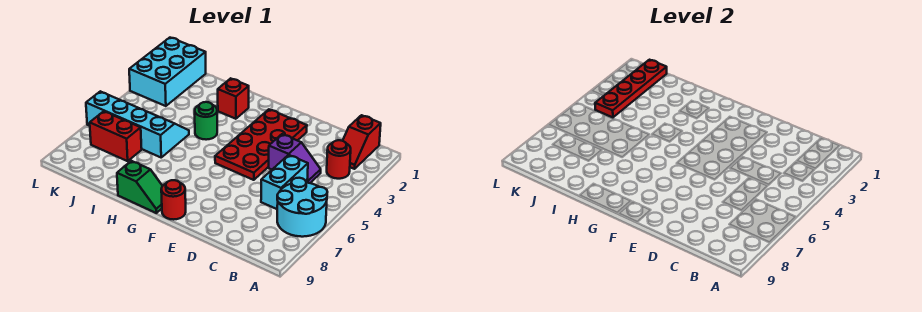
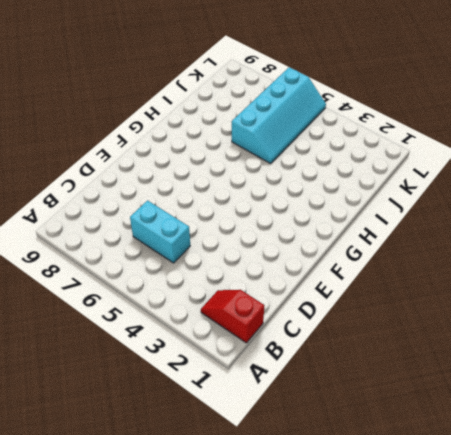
none -> cyan 2x2 round brick [277,178,327,237]
none -> red 1x1 round brick [327,140,351,179]
none -> purple 1x2 slope [268,134,321,183]

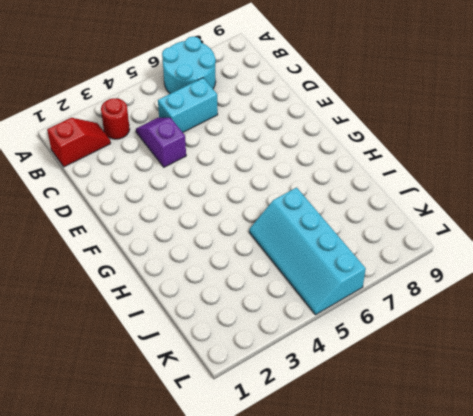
none -> red 2x4 plate [215,109,307,180]
none -> red 1x1 round brick [161,180,186,219]
none -> green 1x2 slope [117,161,162,213]

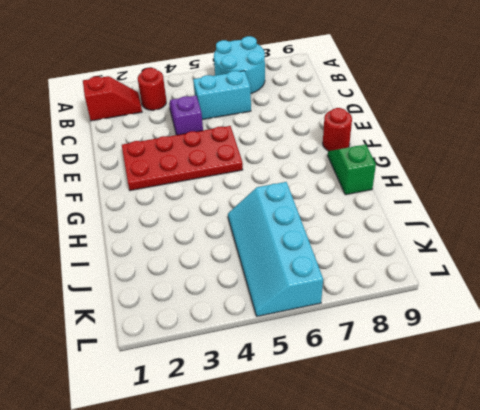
none -> red 1x1 brick [218,78,249,119]
none -> green 1x1 round brick [195,102,217,140]
none -> red 1x2 brick [90,111,142,161]

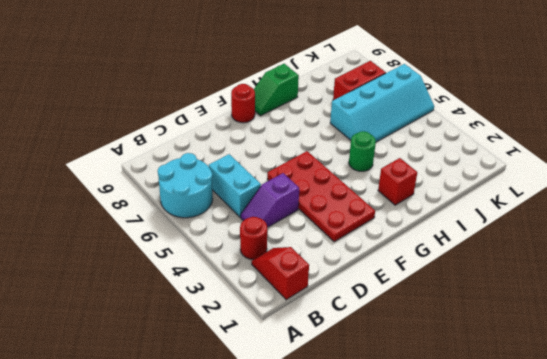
none -> cyan 2x3 brick [129,38,206,106]
none -> red 1x4 plate [595,60,667,117]

